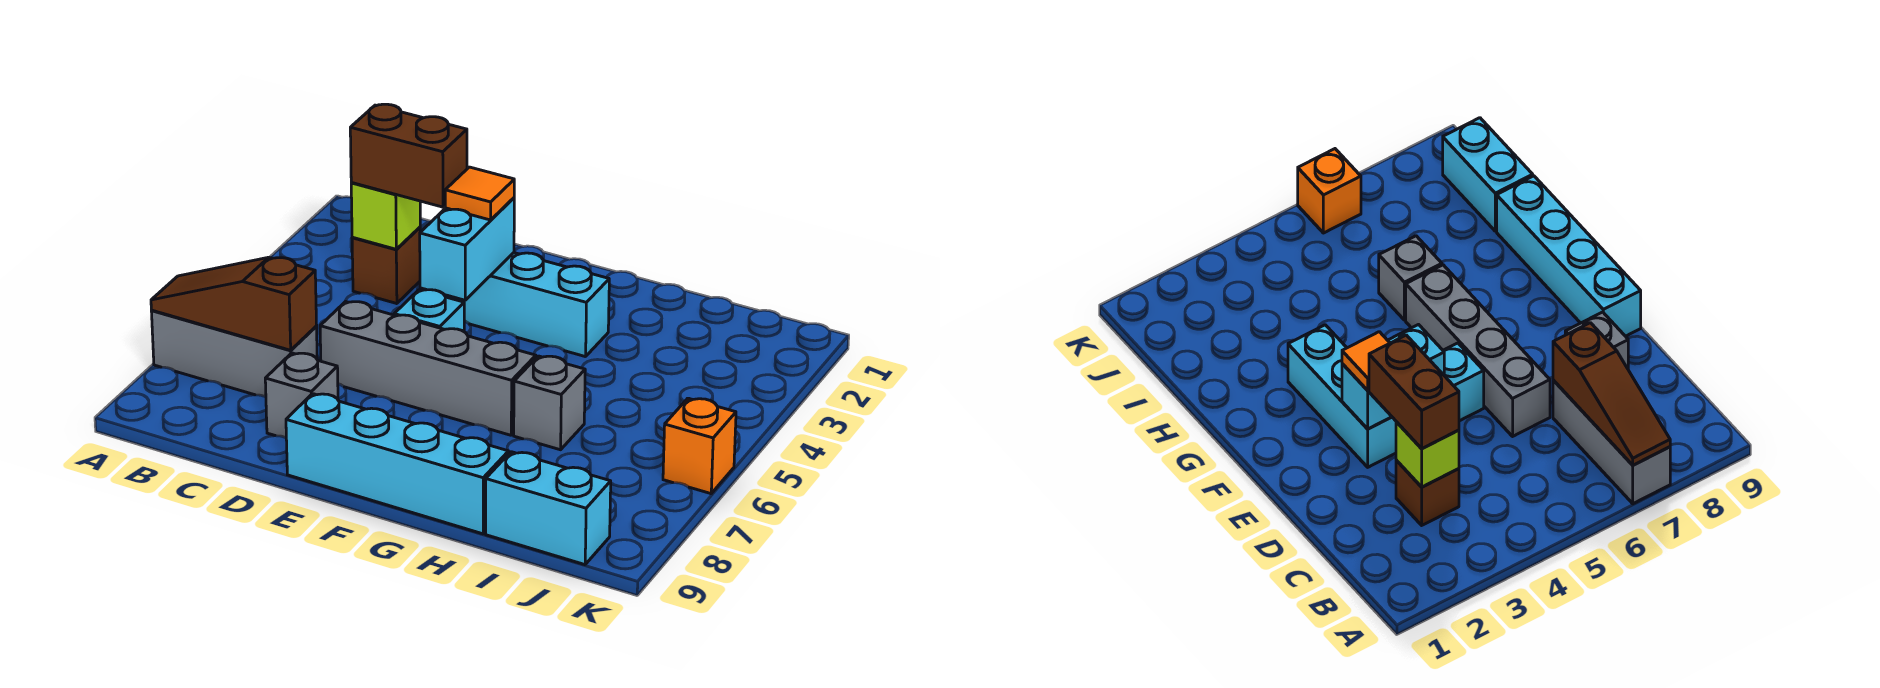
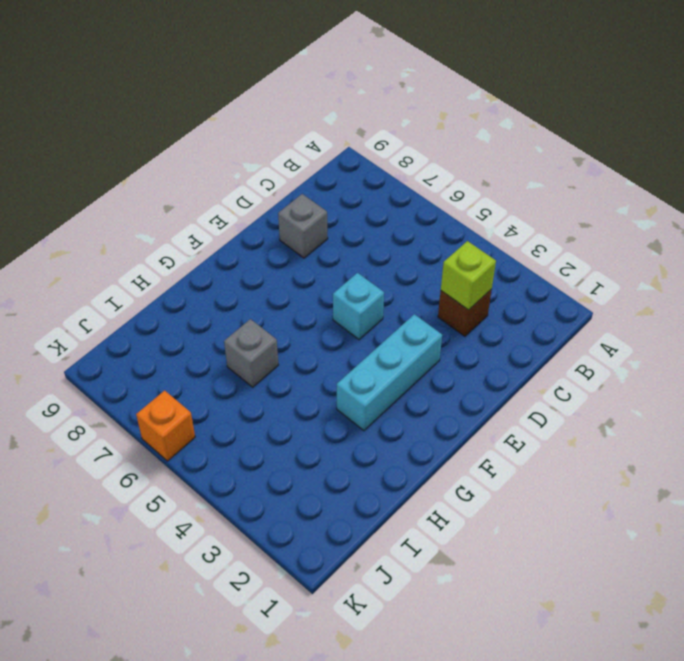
none -> grey 1x3 brick [151,310,317,397]
none -> grey 1x4 brick [320,301,536,435]
none -> cyan 1x4 brick [286,394,509,534]

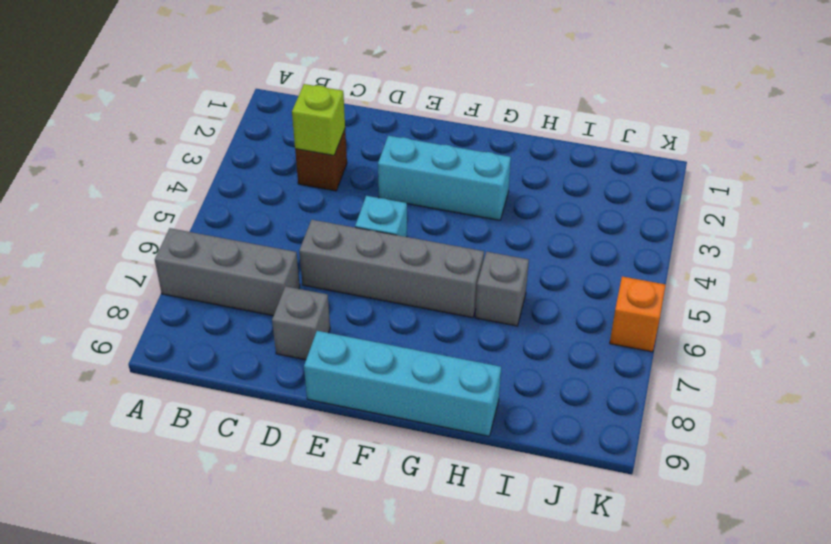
none -> cyan 1x2 brick [486,452,611,565]
none -> brown 1x3 slope [151,257,317,350]
none -> cyan 1x2 brick [420,198,514,300]

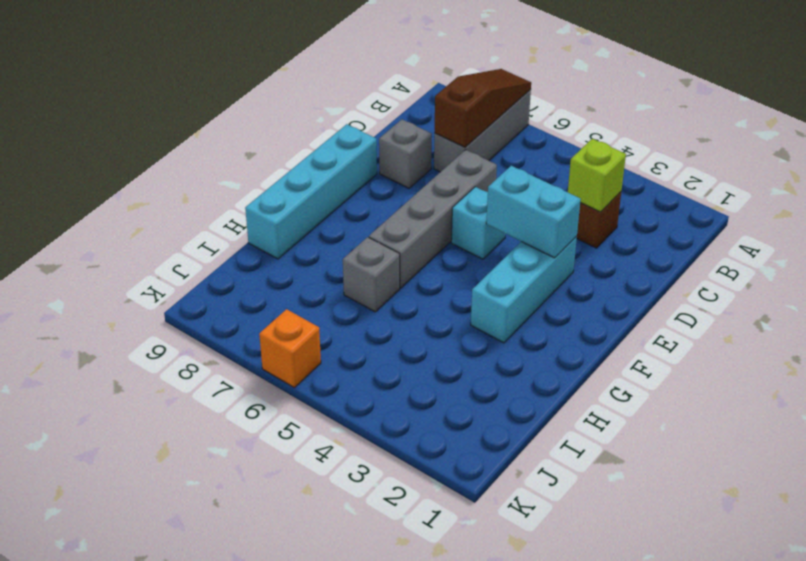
none -> cyan 1x2 brick [486,452,611,565]
none -> brown 1x2 brick [350,104,467,207]
none -> orange 1x1 tile [445,167,514,220]

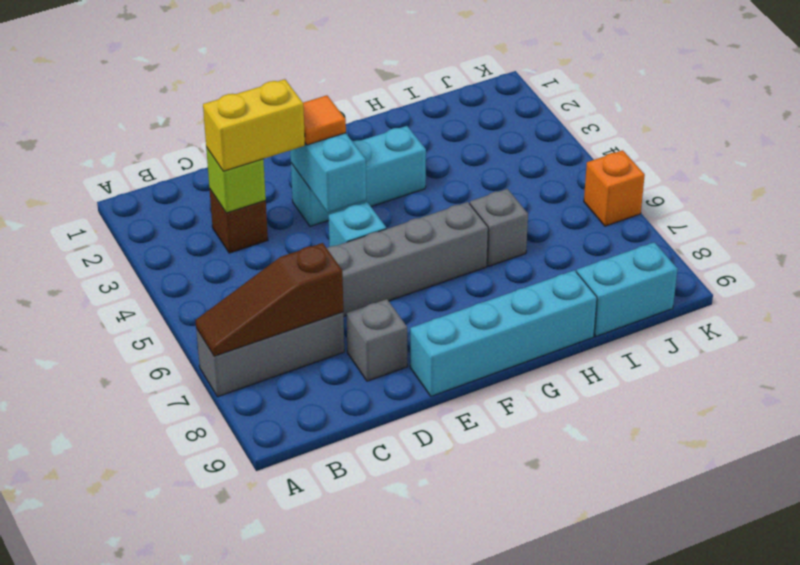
yellow 1x2 brick [203,79,305,171] -> brown 1x2 brick [350,104,467,207]

